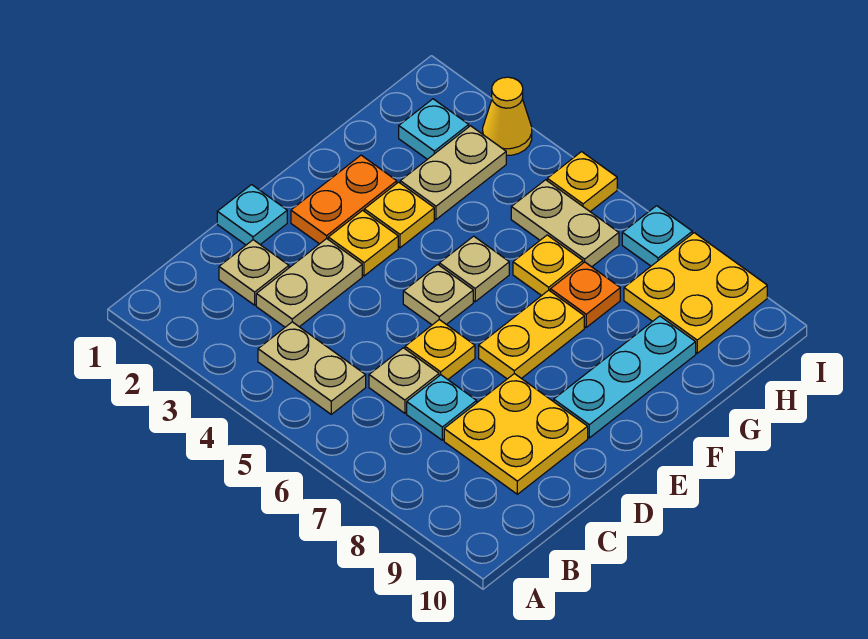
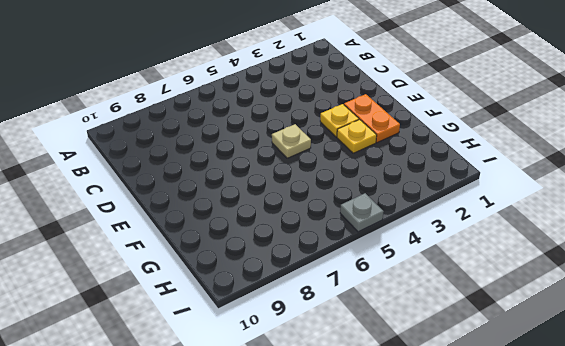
grey 1x1 plate [340,193,384,232] -> yellow 1x1 plate [547,152,617,212]
none -> tan 1x2 plate [258,322,366,414]
none -> tan 1x1 plate [219,240,289,305]
none -> tan 1x2 plate [256,239,362,327]

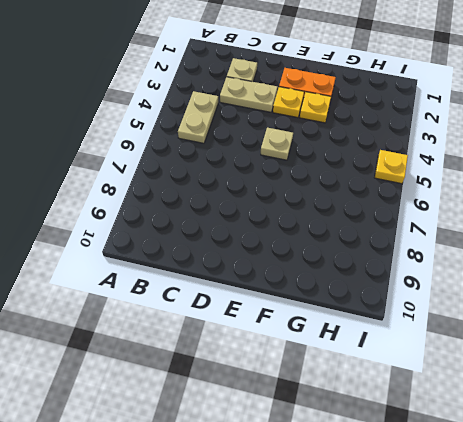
none -> tan 1x1 plate [369,348,439,413]
none -> cyan 1x1 plate [407,375,477,440]
none -> yellow 2x2 plate [444,374,588,494]

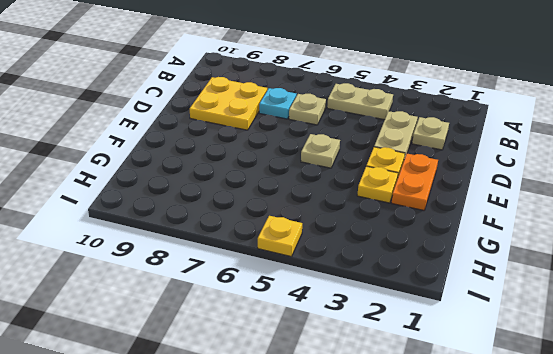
none -> cyan 1x1 plate [217,185,287,245]
none -> yellow 1x1 plate [405,320,475,379]
none -> yellow 1x2 plate [479,290,584,379]

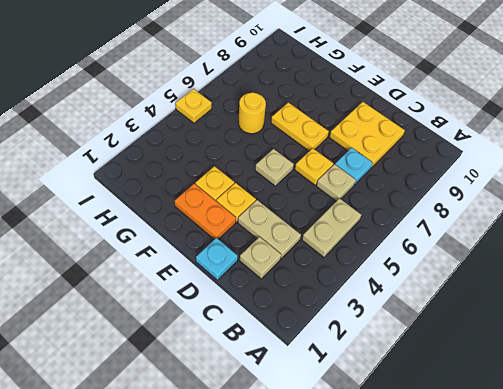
yellow 1x1 round brick [238,93,266,134] -> yellow 1x1 plate [513,235,583,296]
none -> cyan 1x3 plate [554,316,696,438]
none -> tan 1x1 plate [439,236,509,302]
none -> tan 1x2 plate [400,126,506,219]

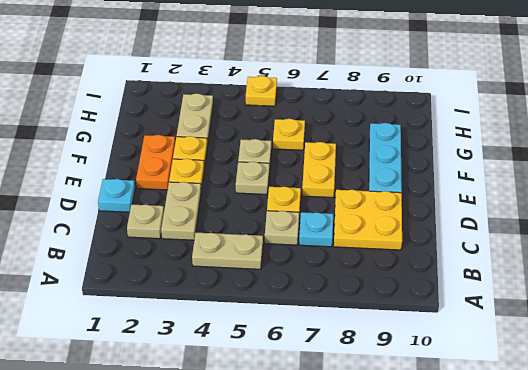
none -> orange 1x1 plate [550,262,620,327]
none -> cyan 1x1 plate [399,99,469,159]
none -> tan 1x2 plate [511,180,619,267]

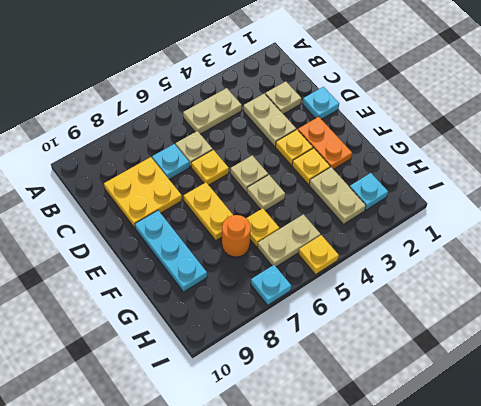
orange 1x1 round brick [222,215,251,257] -> orange 1x1 plate [550,262,620,327]
none -> yellow 2x2 plate [624,233,767,353]
none -> yellow 1x1 cone [483,77,532,155]

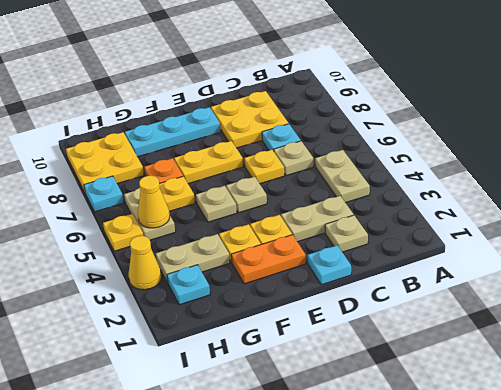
yellow 1x1 cone [138,176,170,228] -> none

